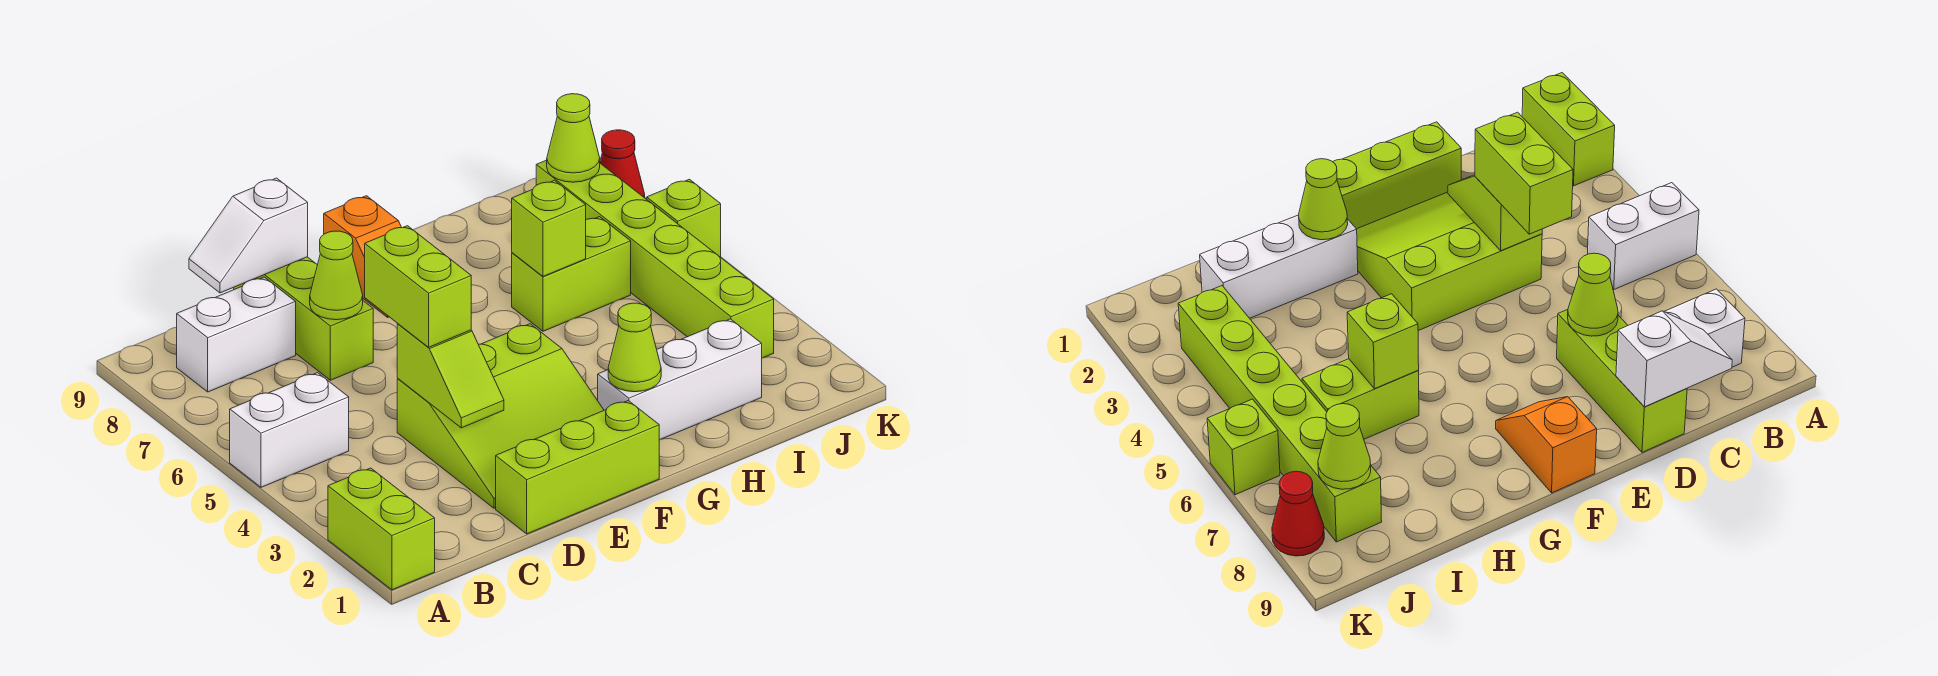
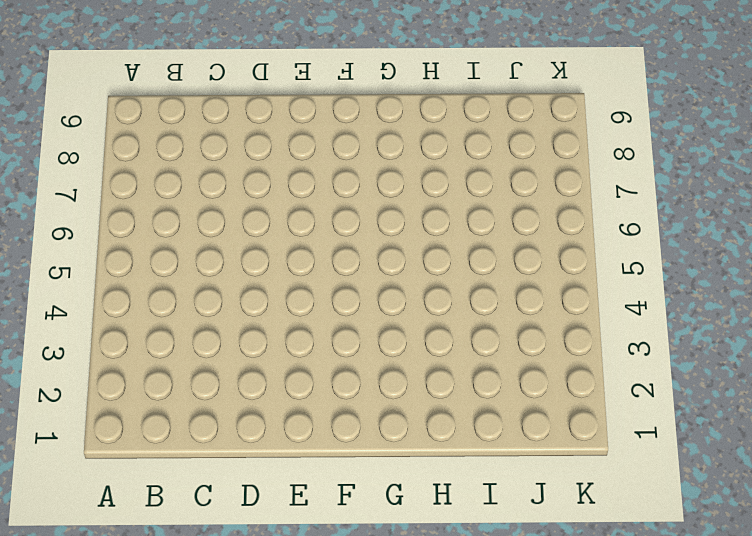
none -> lime 1x2 brick [328,468,435,590]
none -> white 1x2 brick [230,373,349,487]
none -> white 1x2 brick [177,277,296,392]

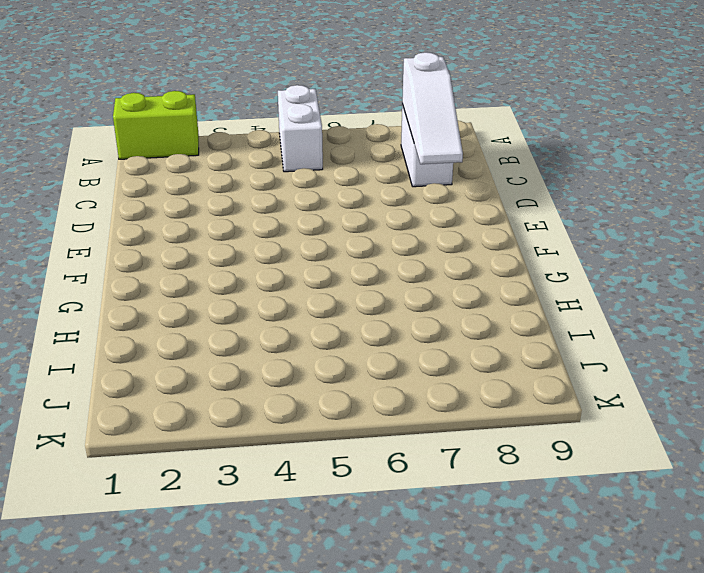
white 1x3 slope [402,52,463,164] -> none
none -> lime 1x3 brick [496,401,659,534]
none -> lime 3x3 slope [397,324,604,508]
none -> lime 1x3 brick [234,257,373,380]

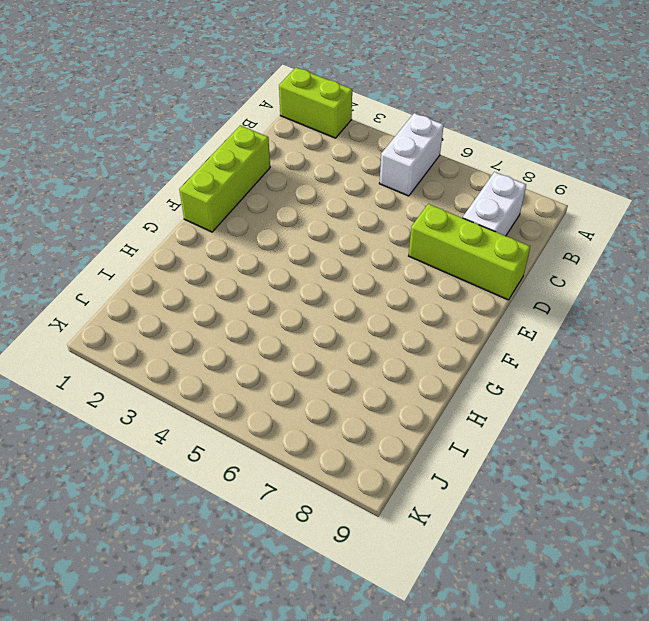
none -> lime 3x3 slope [397,324,604,508]
none -> orange 1x2 slope [324,196,402,317]
none -> white 1x3 brick [598,319,762,440]

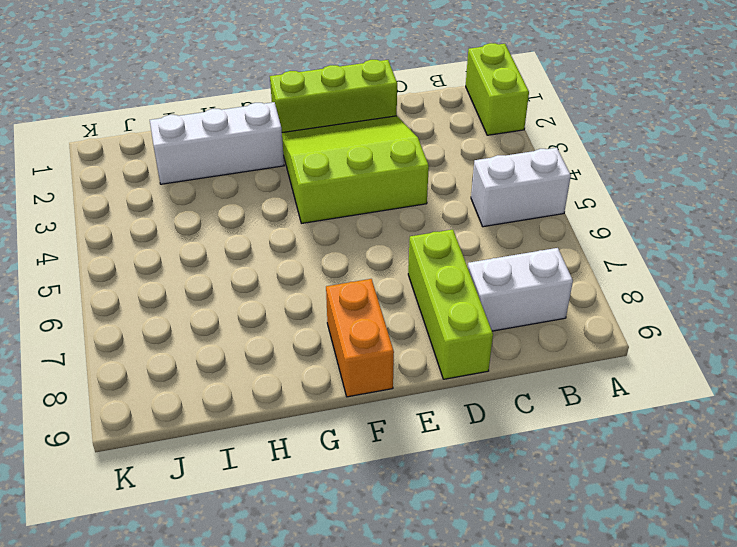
orange 1x2 brick [326,279,394,397] -> orange 1x2 slope [324,196,402,317]
none -> lime 1x2 brick [512,217,631,331]
none -> lime 1x6 brick [536,160,774,358]
none -> lime 1x1 brick [647,179,721,257]

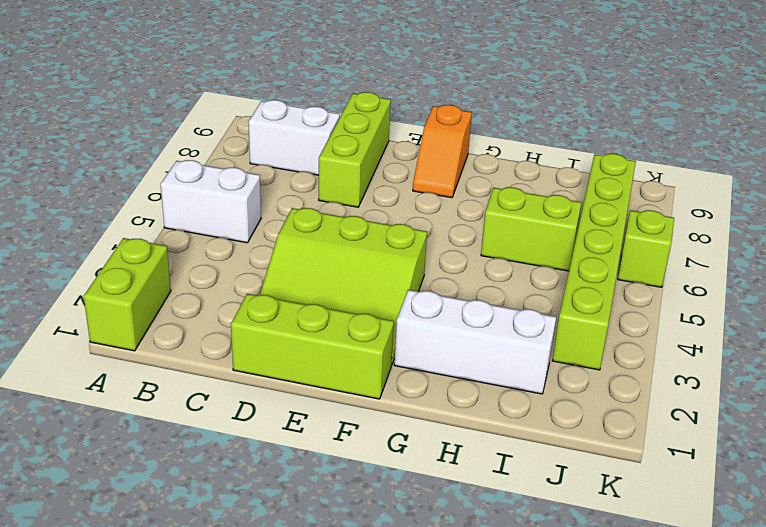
none -> red 1x1 cone [600,130,645,198]
none -> white 1x2 slope [189,178,308,293]
none -> lime 1x2 slope [397,324,504,428]

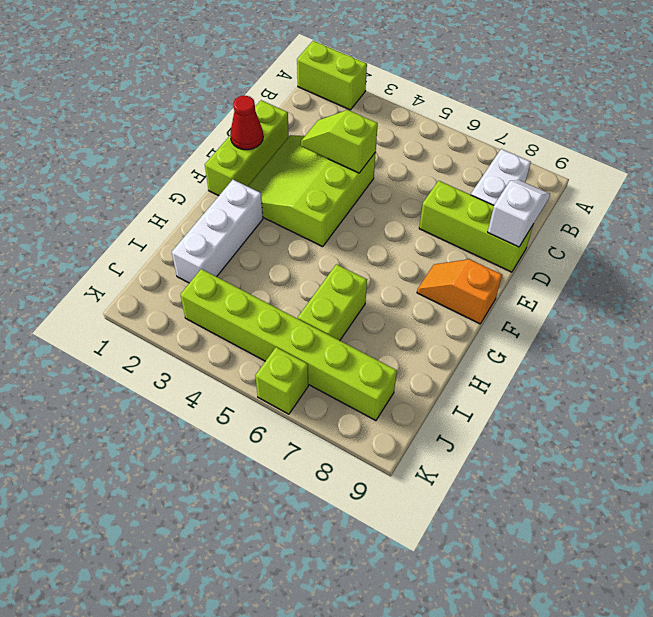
red 1x1 cone [230,95,263,150] -> red 1x1 cone moved to [600,130,645,198]
none -> white 1x2 brick [230,373,349,487]
none -> lime 1x1 cone [310,231,363,320]
none -> lime 1x1 cone [608,303,661,392]

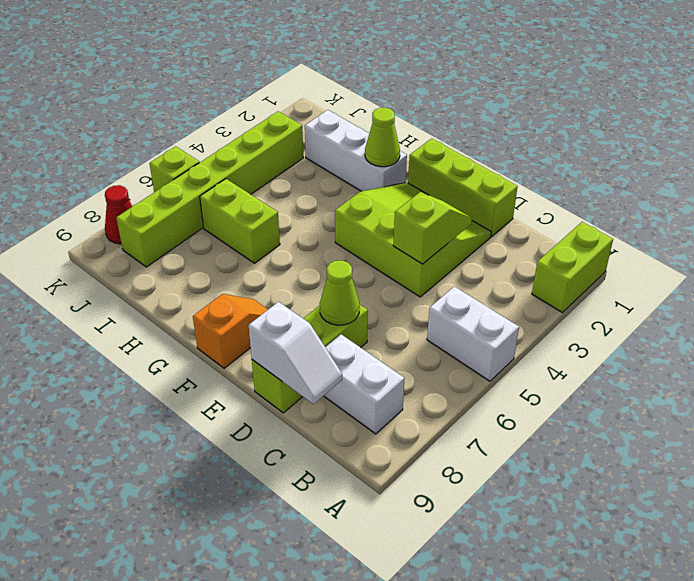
none -> lime 1x1 brick [512,180,586,276]
none -> lime 1x1 cone [547,94,600,182]
none -> lime 1x2 brick [365,226,471,347]

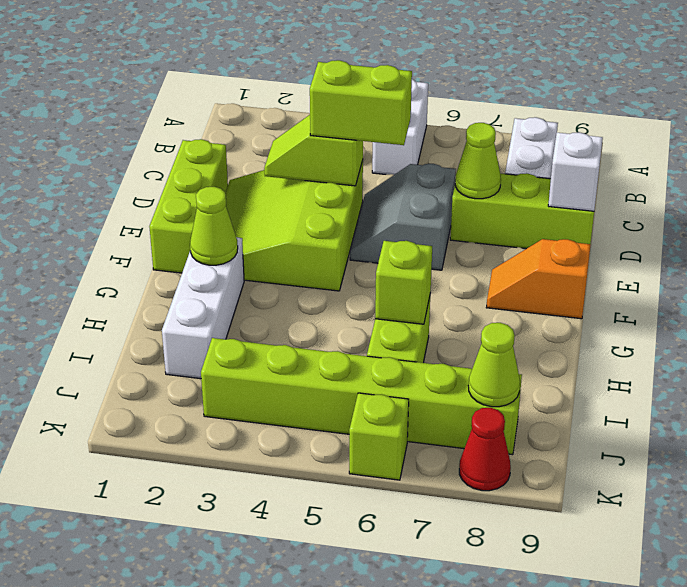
grey 2x2 slope [350,164,456,270] -> none
none -> lime 1x2 brick [328,468,435,590]

